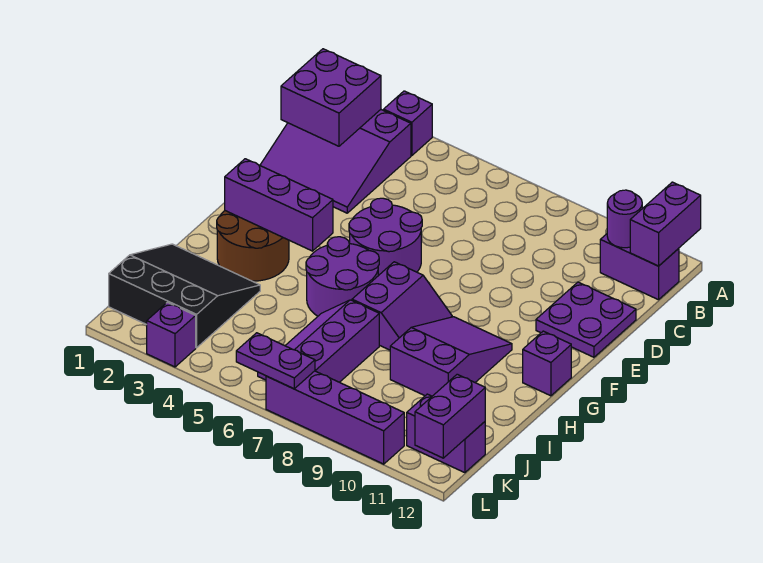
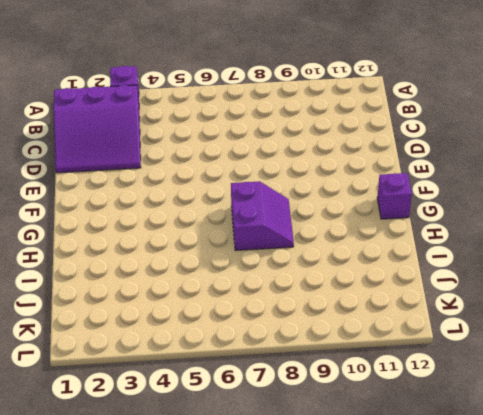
none -> purple 1x2 brick [600,234,679,300]
none -> purple 2x2 plate [536,282,636,357]
none -> purple 2x2 round brick [349,198,422,276]

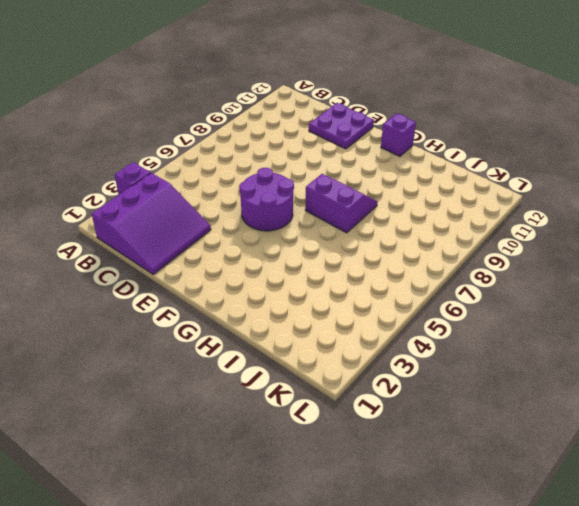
none -> purple 1x2 brick [600,234,679,300]
none -> brown 2x2 round brick [217,211,289,281]
none -> purple 2x2 round brick [306,237,379,316]

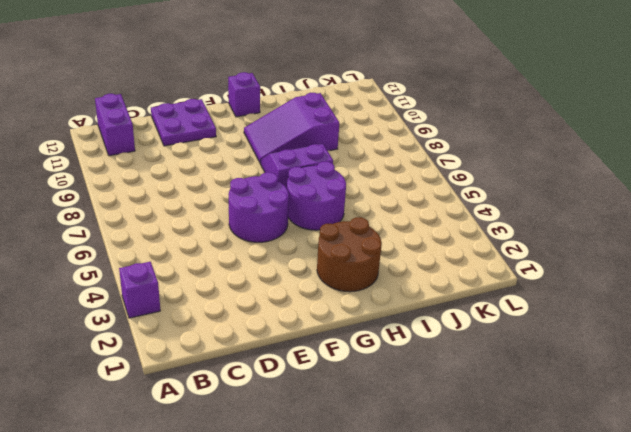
none -> purple 3x3 slope [260,110,411,213]
none -> black 3x3 slope [109,244,260,348]
none -> purple 2x3 slope [258,300,379,382]

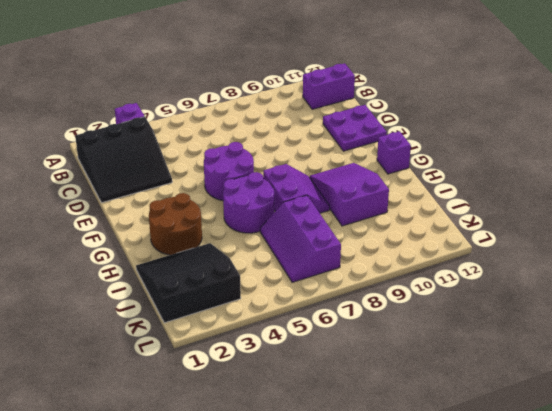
black 3x3 slope [75,117,172,203] -> purple 3x3 slope [260,110,411,213]
none -> purple 1x2 brick [407,394,485,473]
none -> purple 1x1 brick [147,302,196,367]
none -> purple 1x4 brick [266,371,404,464]

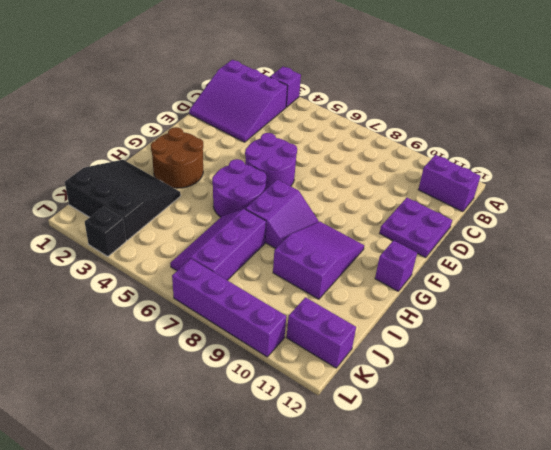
black 1x1 brick [85,207,126,256] -> purple 1x1 brick [147,302,196,367]
none -> purple 1x2 brick [630,182,701,266]
none -> purple 2x2 brick [281,49,381,146]
none -> purple 1x1 round brick [607,190,642,248]

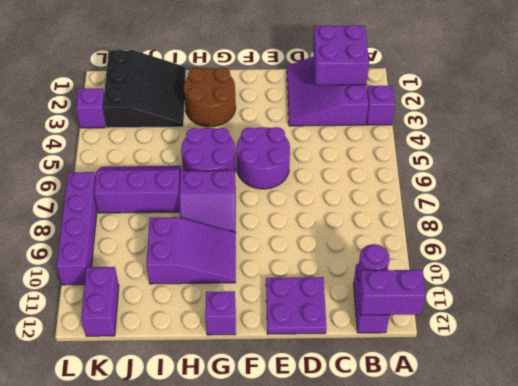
none -> purple 1x3 brick [225,159,333,251]
none -> purple 1x2 brick [415,374,485,458]
none -> purple 1x2 plate [236,333,315,389]

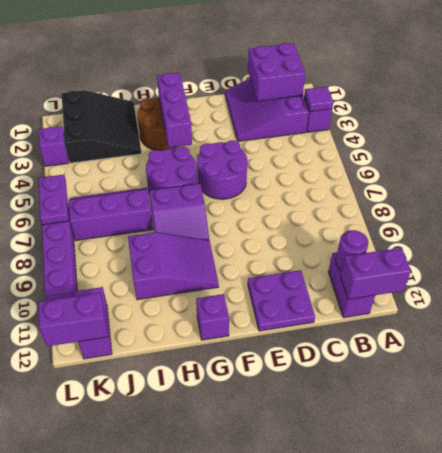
purple 1x1 tile [304,86,333,112] -> none

